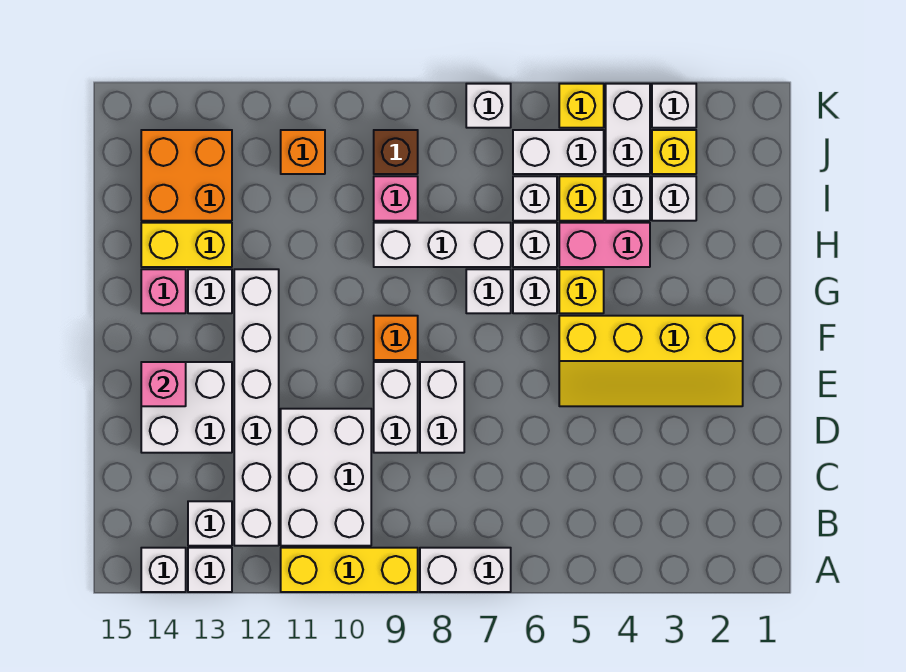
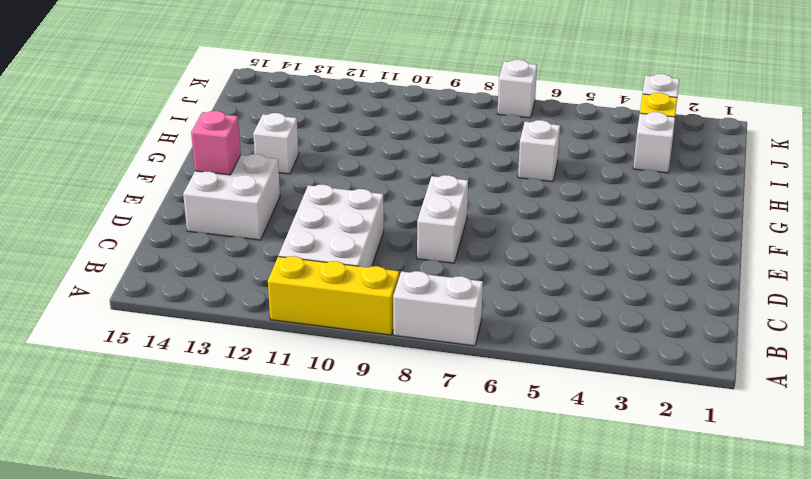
none -> white 1x1 brick [188,548,232,592]
none -> white 1x1 brick [141,548,186,592]
none -> white 1x6 brick [234,269,279,546]
none -> white 1x1 brick [188,501,232,546]

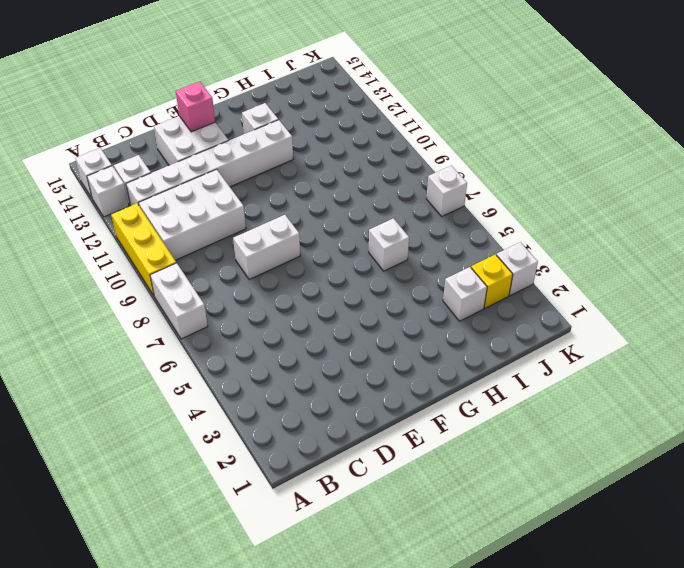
none -> white 1x2 brick [374,362,418,453]
none -> yellow 2x4 slope [559,316,743,406]
none -> orange 1x1 brick [374,316,418,360]
none -> yellow 1x1 brick [559,269,604,313]

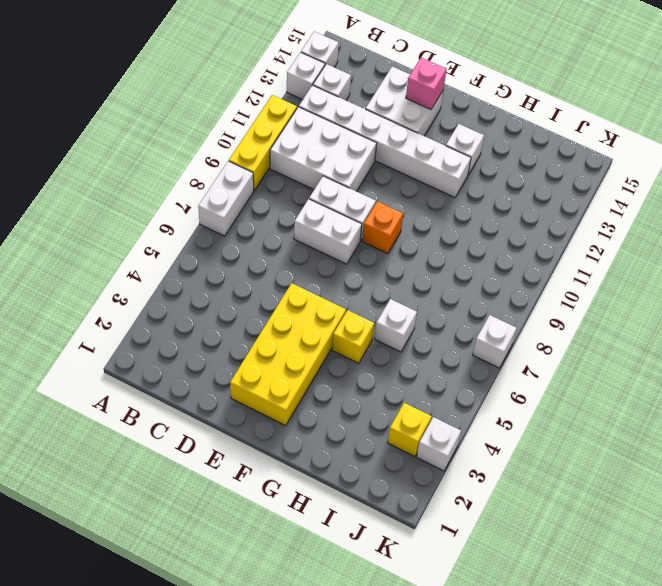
yellow 2x4 brick [230,283,346,426] -> yellow 2x4 slope [559,316,743,406]
none -> white 1x1 brick [513,269,557,313]
none -> white 1x1 brick [466,269,511,313]
none -> pink 1x1 brick [141,269,186,313]
none -> pink 1x2 brick [559,223,650,267]

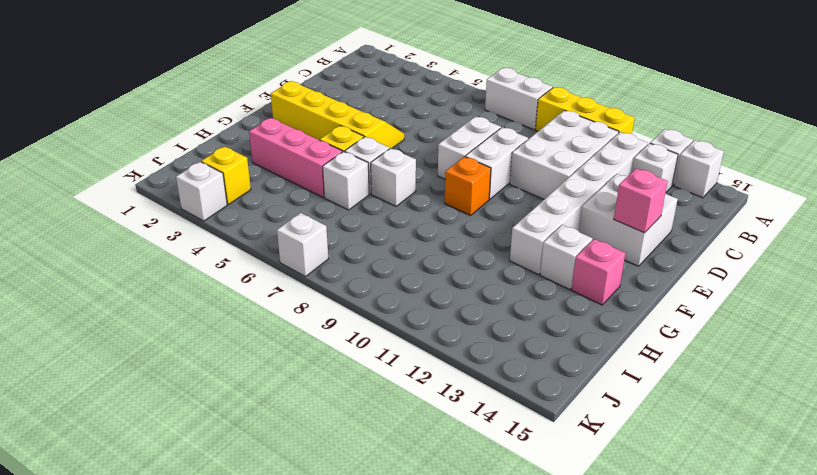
pink 1x3 brick [249,118,342,197] -> pink 1x2 brick [559,223,650,267]
none -> white 1x3 brick [374,223,511,267]
none -> yellow 1x2 brick [141,223,232,267]
none -> white 1x1 brick [652,176,696,221]
none -> white 1x1 brick [606,176,650,221]

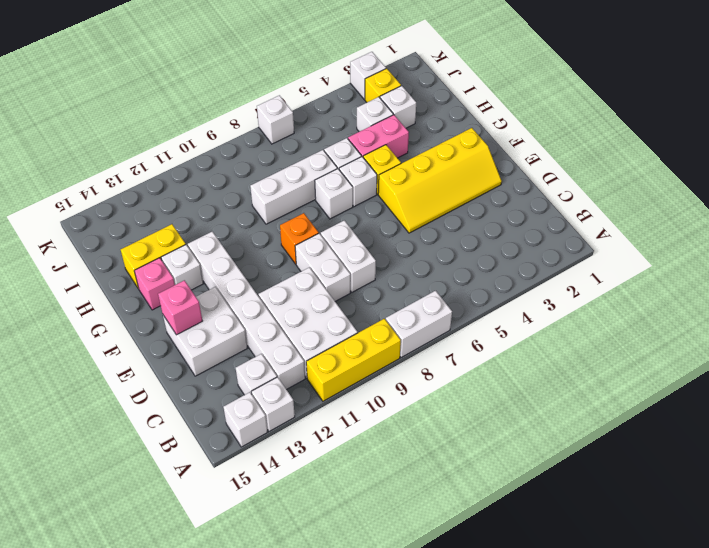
none -> yellow 1x1 brick [559,176,604,221]
none -> white 1x1 brick [513,176,557,221]
none -> pink 1x1 brick [374,176,418,221]
none -> orange 2x2 brick [141,130,232,221]

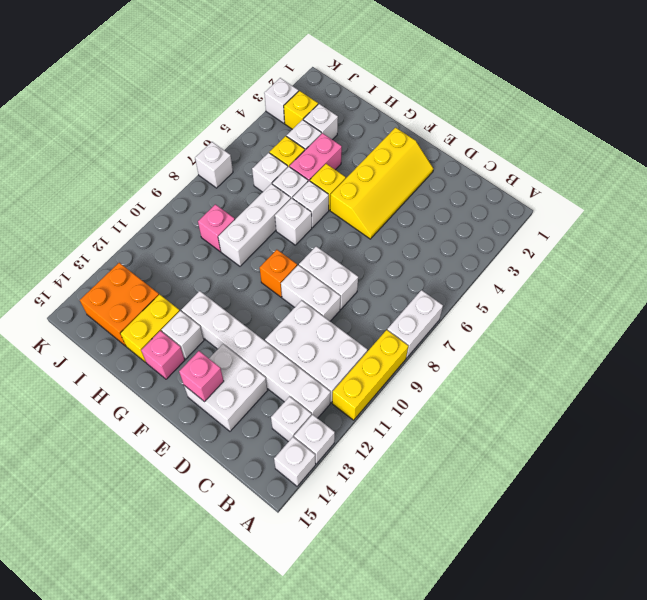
none -> white 1x2 brick [606,84,650,174]
none -> white 1x2 brick [513,130,604,174]
none -> brown 1x1 brick [374,130,418,174]
none -> orange 1x1 brick [281,130,325,174]

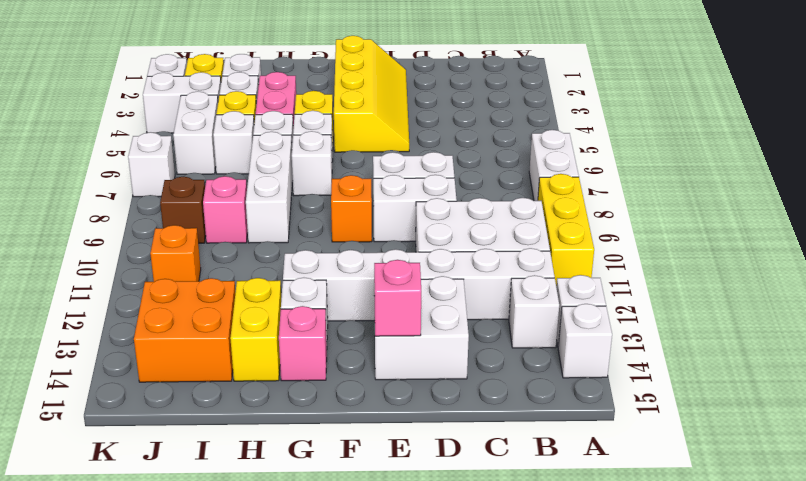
none -> yellow 1x1 brick [559,84,604,128]

